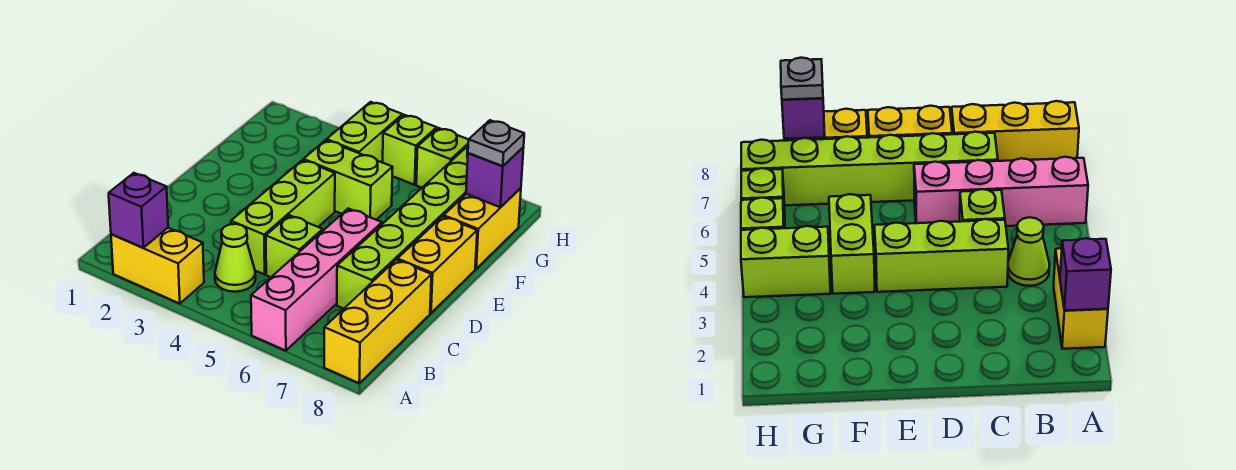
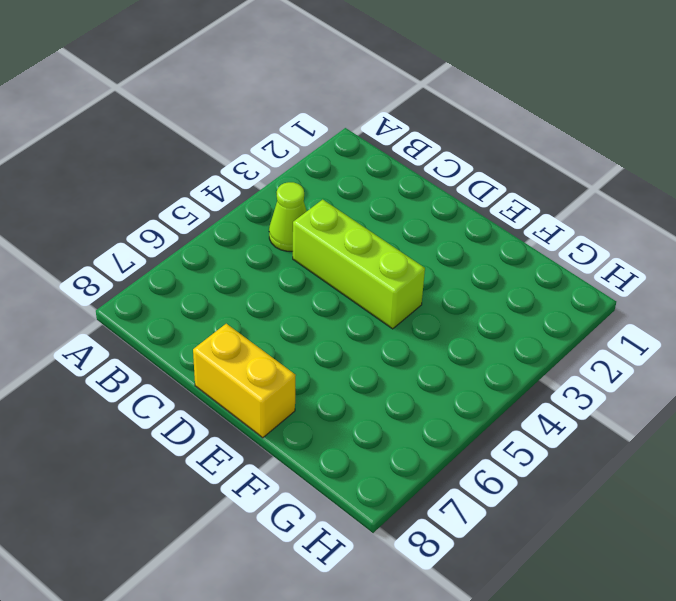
none -> yellow 1x2 brick [111,228,204,304]
none -> pink 1x4 brick [251,209,382,351]
none -> yellow 1x3 brick [324,260,431,383]

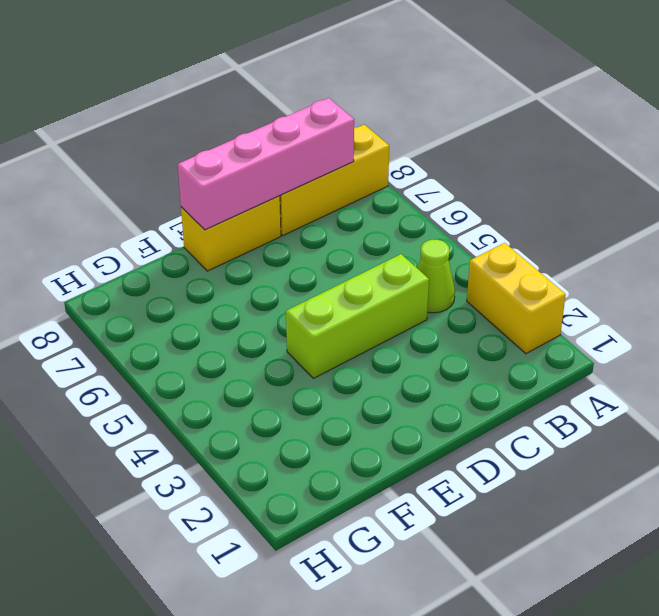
pink 1x4 brick [178,98,354,230] -> pink 1x4 brick moved to [251,209,382,351]
none -> lime 1x1 brick [266,215,323,277]
none -> lime 1x6 brick [337,146,468,309]
none -> lime 1x2 brick [303,140,393,220]

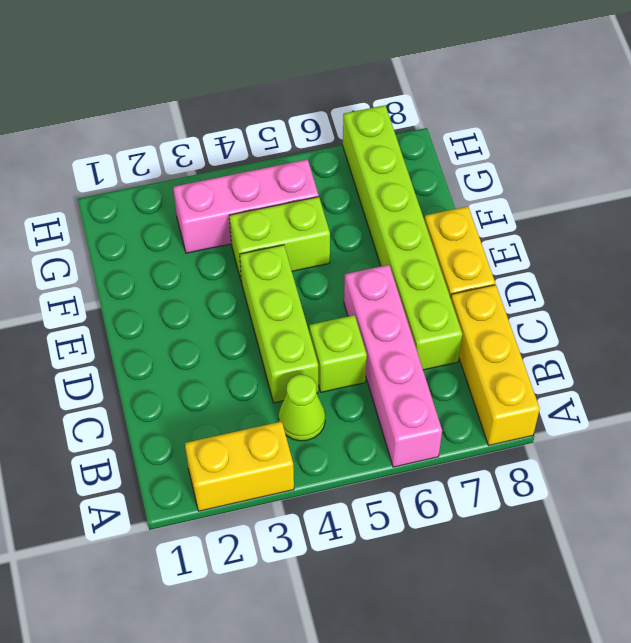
pink 1x3 brick [173,159,319,253] -> lime 1x2 brick [327,102,403,163]
none -> yellow 1x2 brick [444,188,521,269]
none -> lime 1x1 brick [383,115,437,185]
none -> lime 1x1 brick [416,128,469,188]

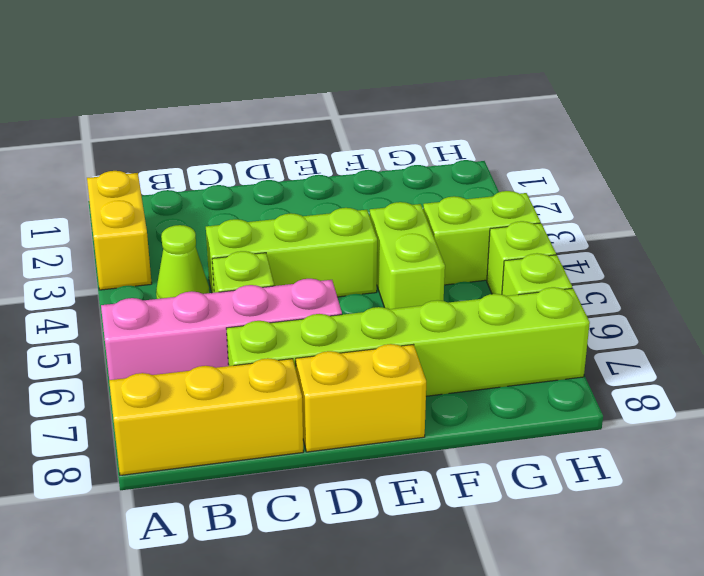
none -> yellow 1x2 brick [444,188,521,269]
none -> purple 1x1 brick [109,173,168,248]
none -> purple 1x1 brick [466,147,524,207]

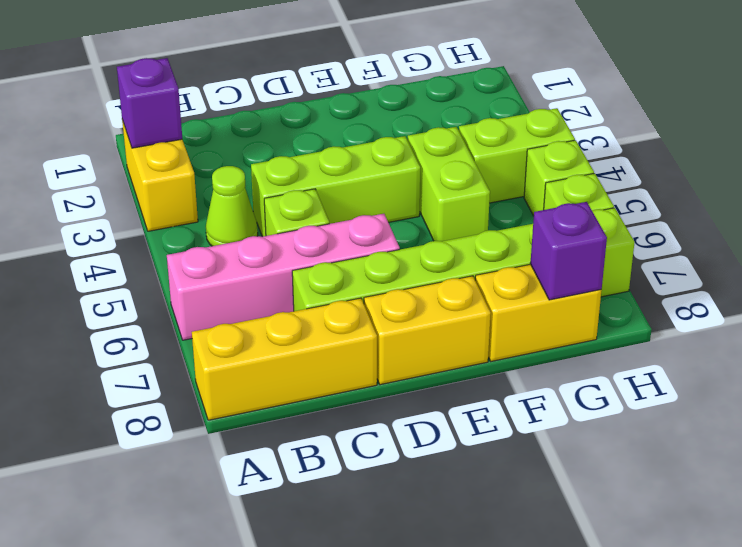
none -> grey 1x1 plate [468,120,524,166]

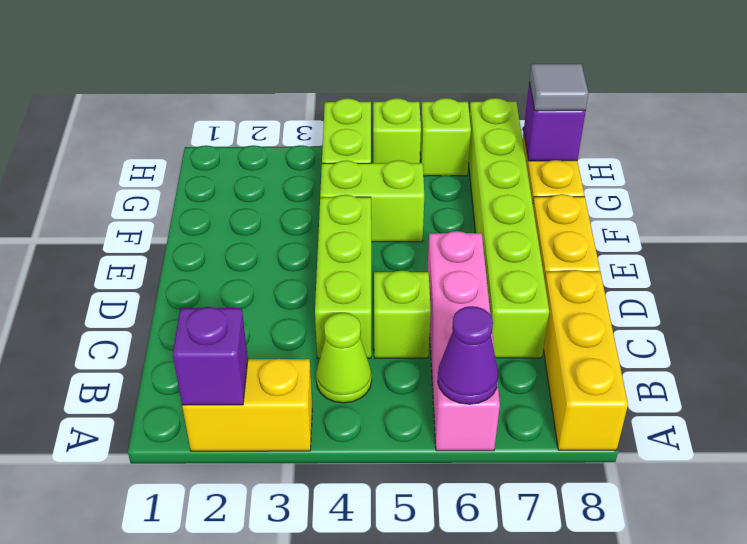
purple 1x1 cone [438,306,498,404] -> none
grey 1x1 tile [529,64,588,111] -> grey 1x1 plate [468,120,524,166]

